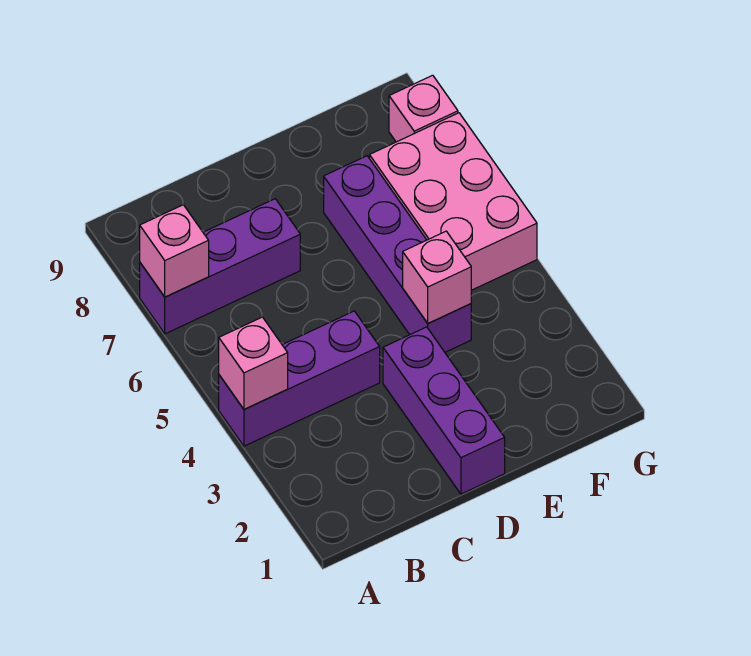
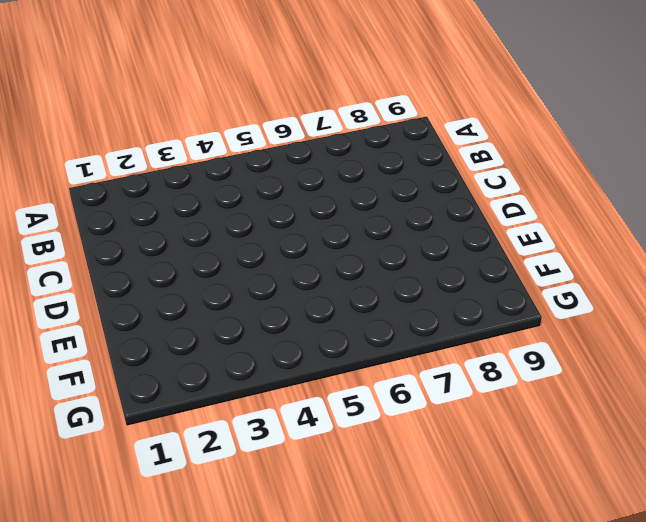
none -> purple 1x3 brick [219,311,380,446]
none -> purple 1x3 brick [140,199,300,334]

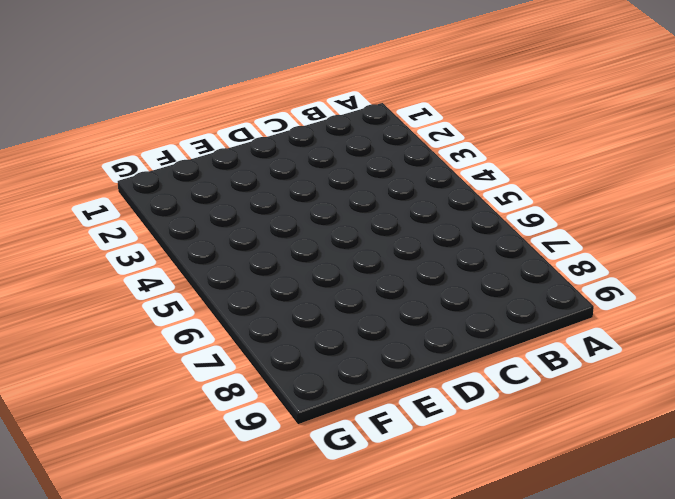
none -> purple 1x3 brick [219,311,380,446]
none -> purple 1x3 brick [140,199,300,334]

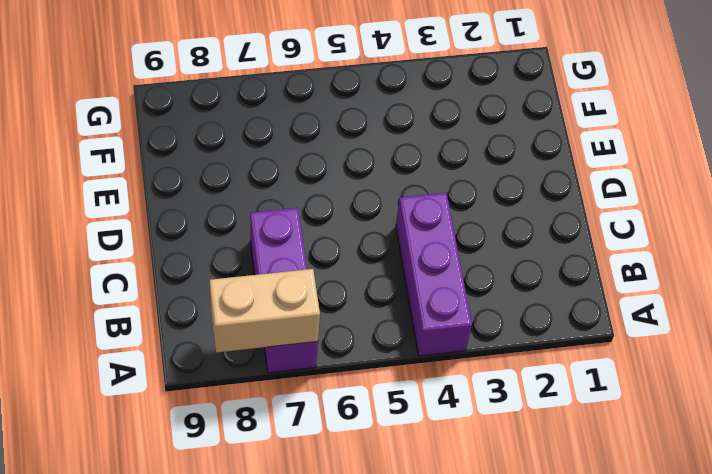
tan 1x2 brick [210,269,320,353] -> pink 1x1 brick [140,205,209,297]
none -> purple 1x3 brick [383,327,505,494]
none -> purple 1x4 brick [324,156,471,352]

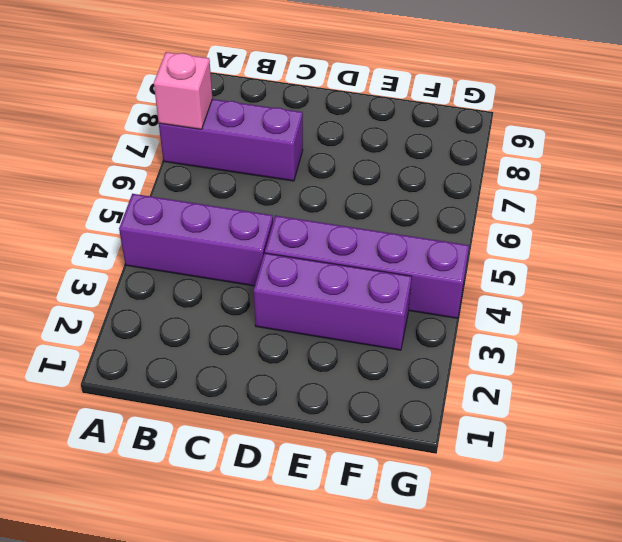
purple 1x3 brick [254,253,412,350] -> purple 1x3 brick turned to [383,327,505,494]
purple 1x4 brick [265,216,469,318] -> purple 1x4 brick turned to [324,156,471,352]
none -> pink 2x3 brick [370,113,537,290]
none -> pink 1x1 brick [389,75,458,142]

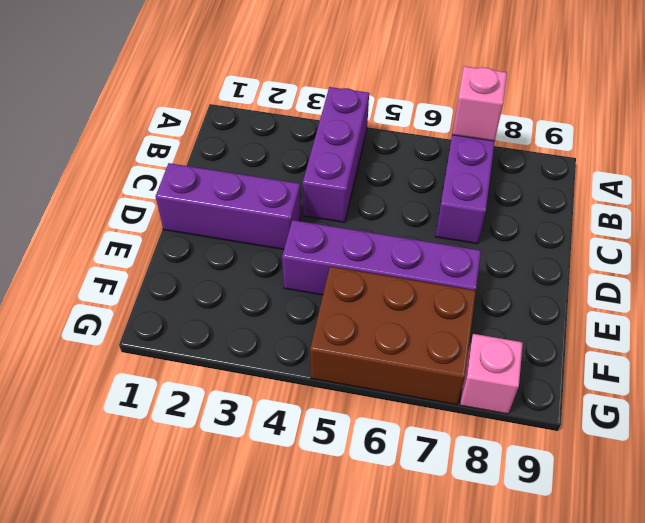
brown 2x3 brick [310,267,476,405] -> pink 2x3 brick [370,113,537,290]
none -> pink 1x1 brick [219,317,288,409]
none -> pink 1x1 brick [403,231,471,323]

